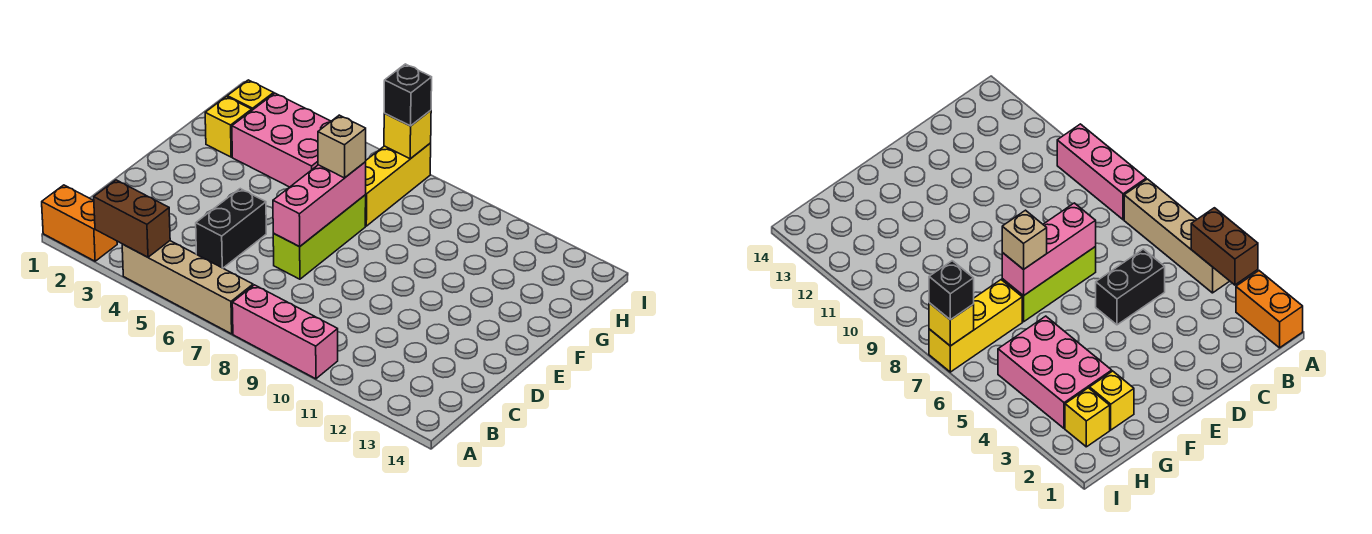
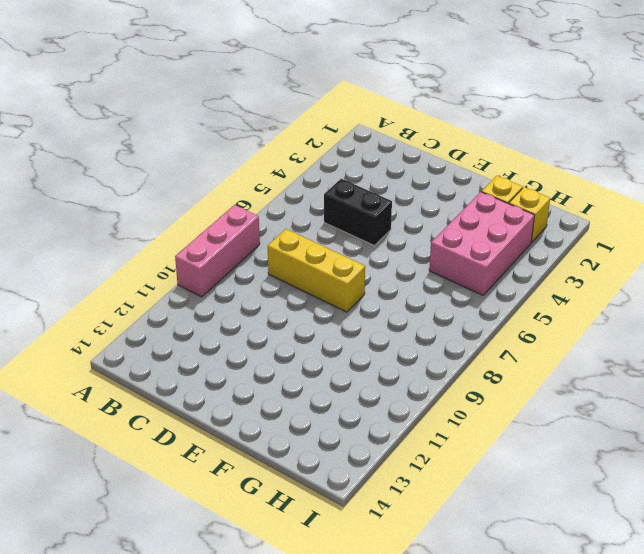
yellow 1x3 brick [268,229,365,312] -> yellow 1x3 brick moved to [365,143,431,226]
none -> orange 1x2 brick [42,185,117,261]
none -> tan 1x4 brick [122,241,253,334]
none -> lime 1x3 brick [273,195,366,279]

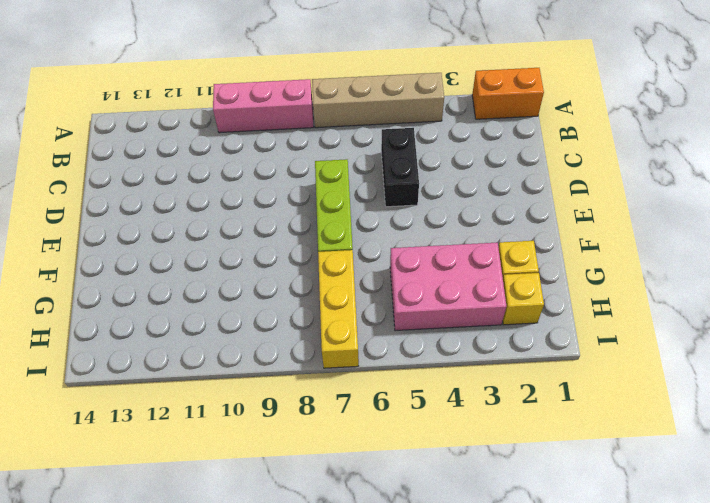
none -> brown 1x2 brick [94,180,170,257]
none -> pink 1x3 brick [273,162,366,247]
none -> yellow 1x1 brick [384,110,431,159]

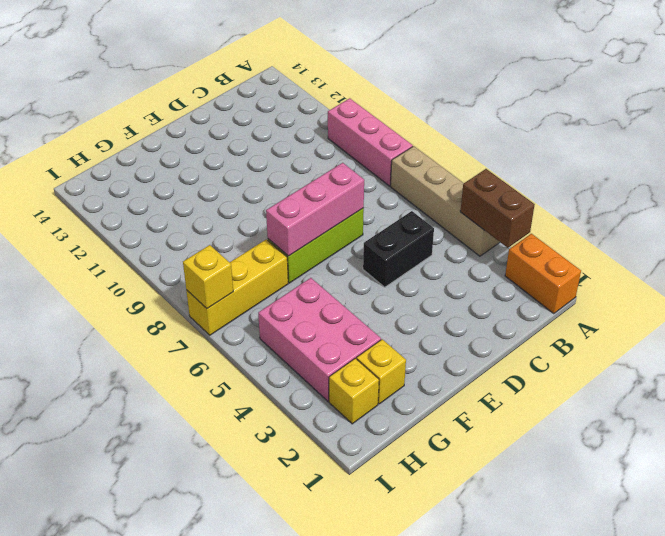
none -> tan 1x1 brick [318,115,366,178]
none -> black 1x1 brick [384,64,432,126]

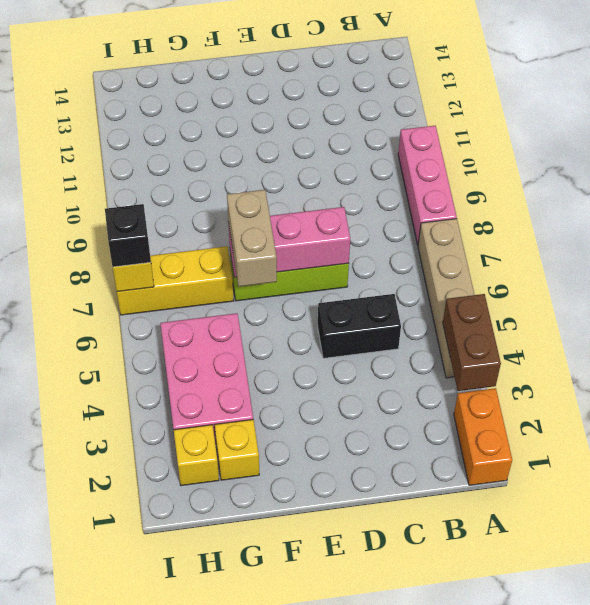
tan 1x2 brick [227,190,277,287] -> tan 1x1 brick [318,115,366,178]

